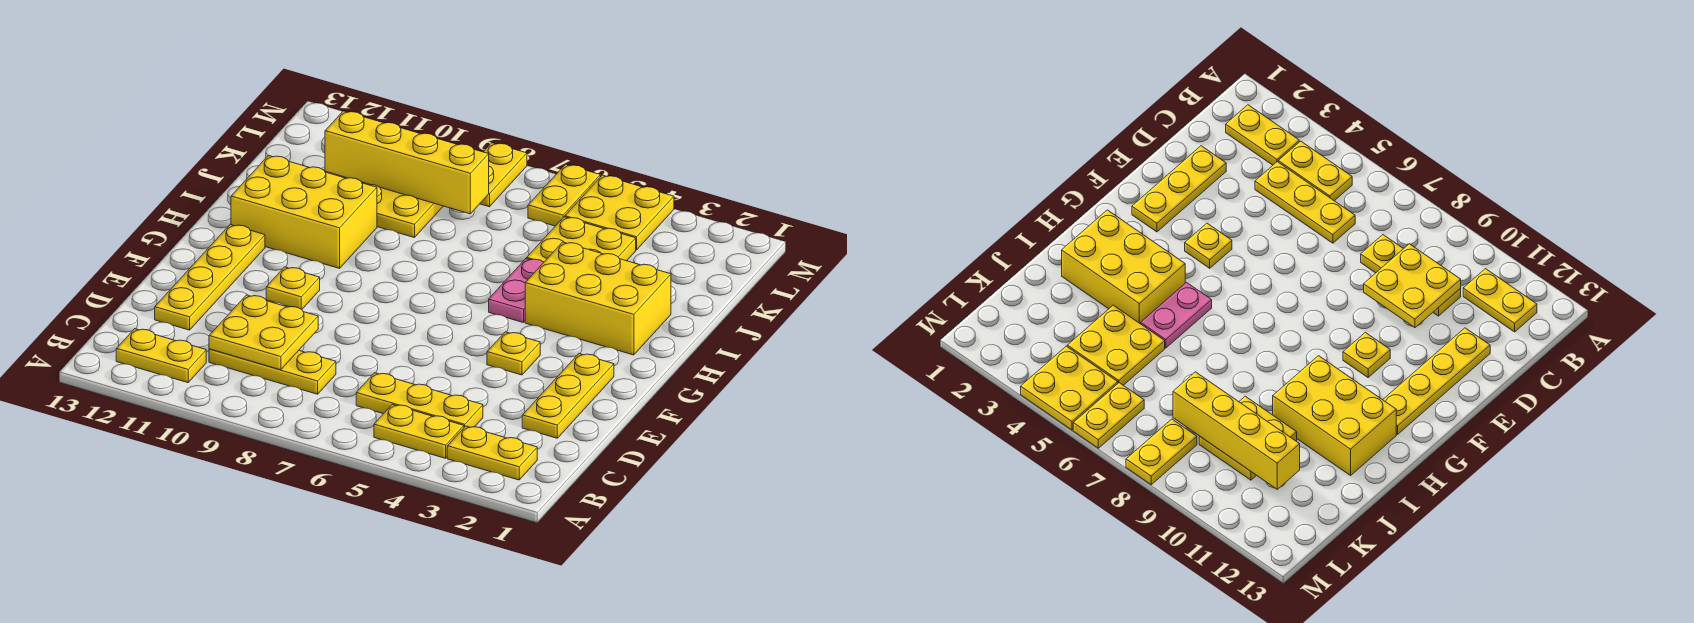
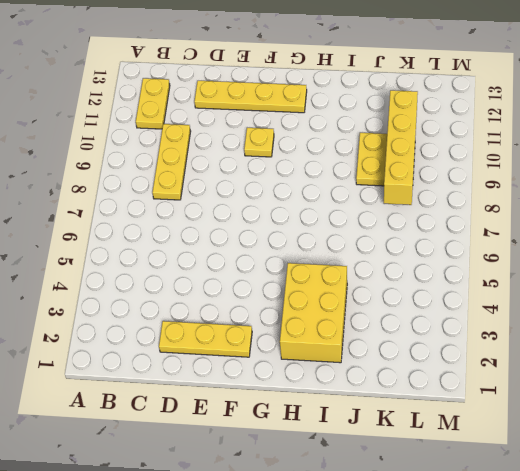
none -> yellow 1x2 plate [447,426,537,480]
none -> yellow 1x2 plate [374,404,464,458]
none -> yellow 1x3 plate [356,373,483,427]

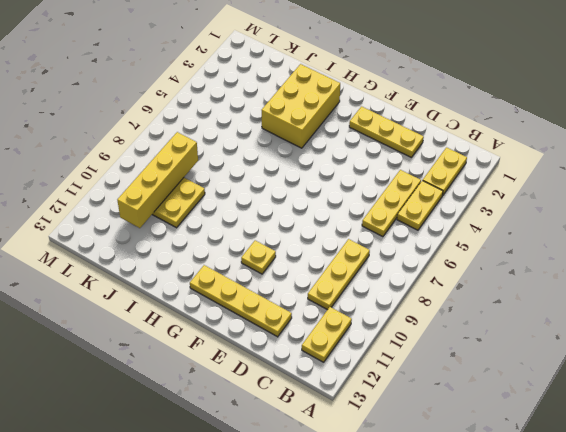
none -> yellow 1x1 plate [487,332,540,375]
none -> pink 1x2 plate [489,259,544,323]
none -> yellow 2x3 brick [231,156,377,268]

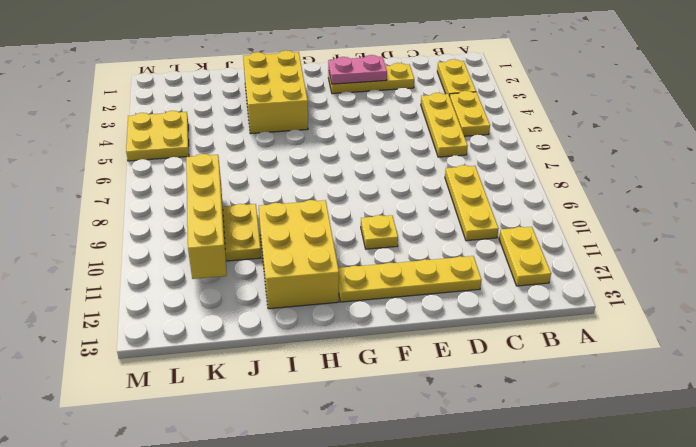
pink 1x2 plate [328,55,387,84] -> pink 1x2 plate moved to [489,259,544,323]
none -> yellow 1x1 plate [487,332,540,375]
none -> yellow 2x2 plate [527,217,636,262]
none -> yellow 1x2 plate [528,164,600,226]

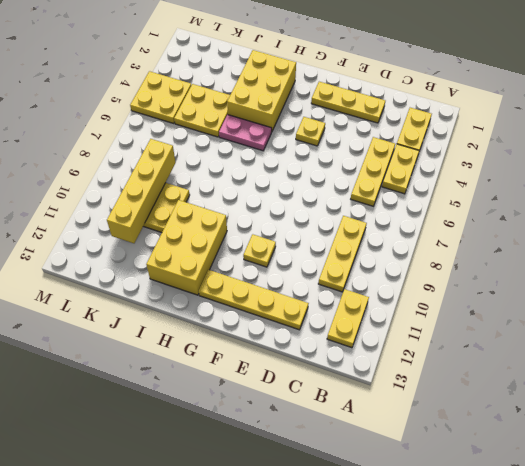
none -> yellow 1x2 plate [528,164,600,226]
none -> yellow 1x2 plate [480,143,527,207]
none -> yellow 2x2 plate [209,295,318,370]

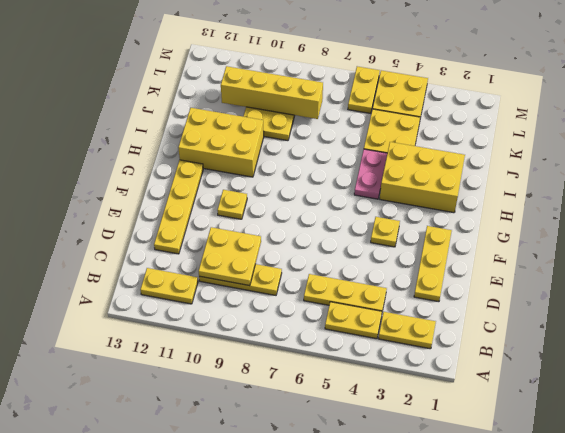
none -> yellow 1x2 plate [480,143,527,207]

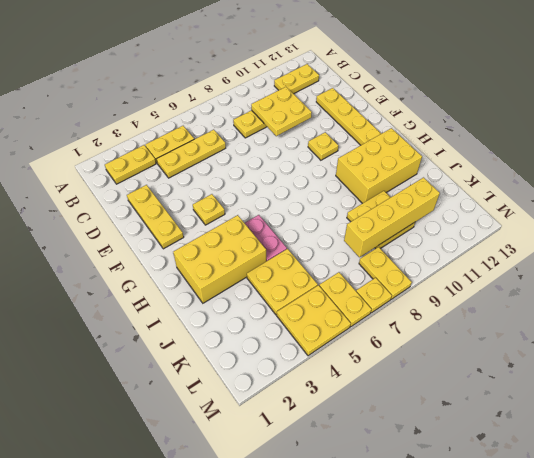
yellow 1x1 plate [356,278,392,313] -> none

